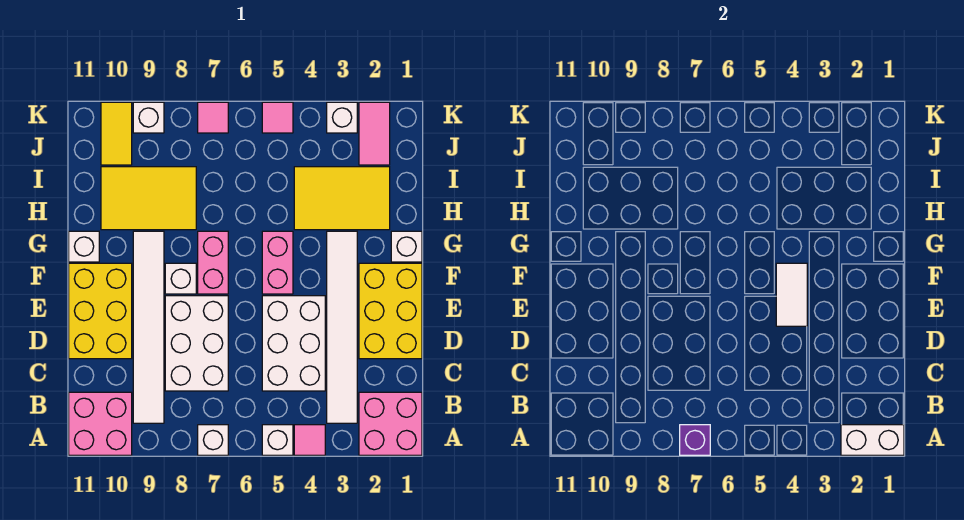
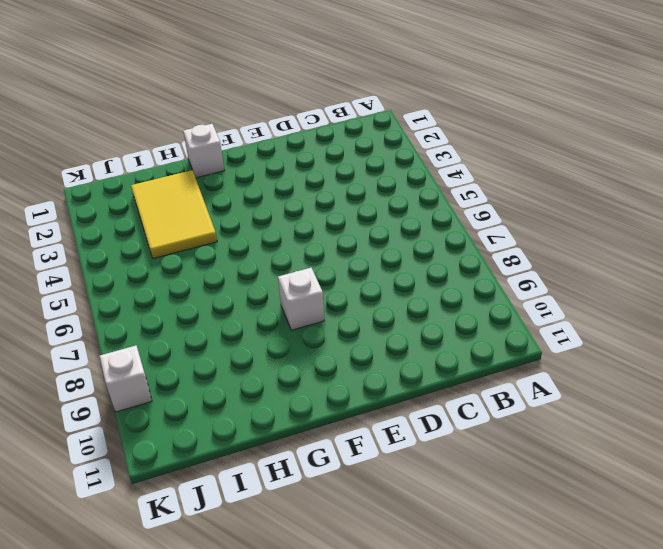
none -> pink 2x2 brick [359,392,422,455]
none -> pink 1x1 tile [294,425,325,455]
none -> white 1x1 brick [262,425,293,455]

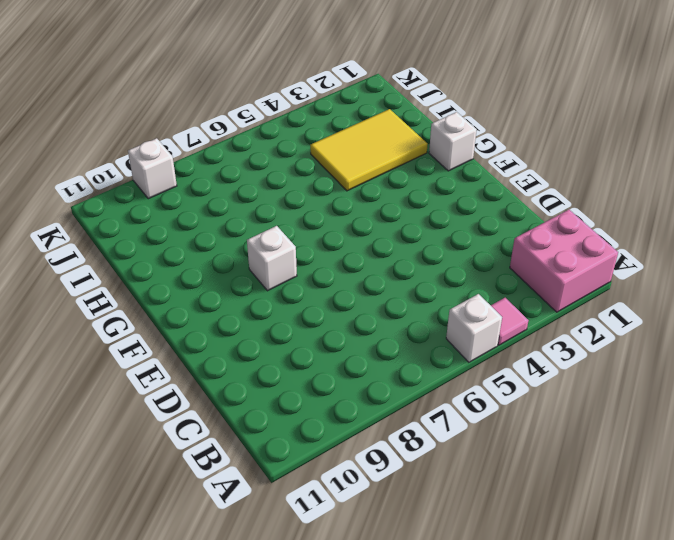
none -> white 1x1 brick [198,425,228,455]
none -> pink 2x2 brick [69,392,132,455]
none -> white 1x6 tile [327,231,357,423]

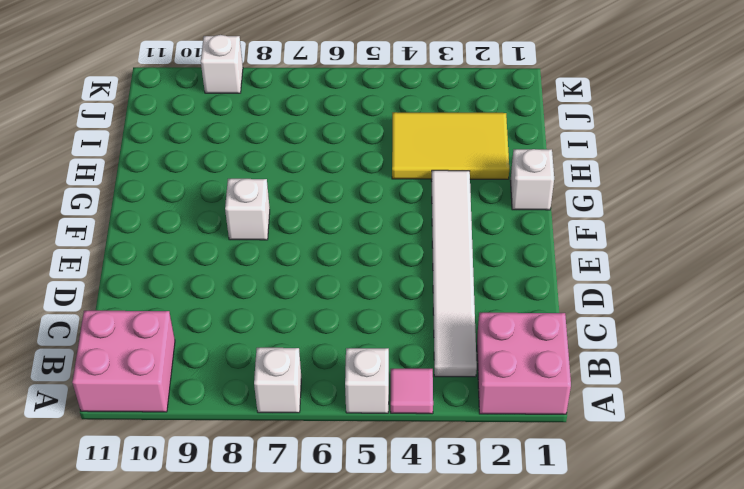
none -> white 1x6 tile [133,231,164,423]
none -> white 2x3 brick [262,296,325,391]
none -> white 2x3 brick [165,296,228,391]

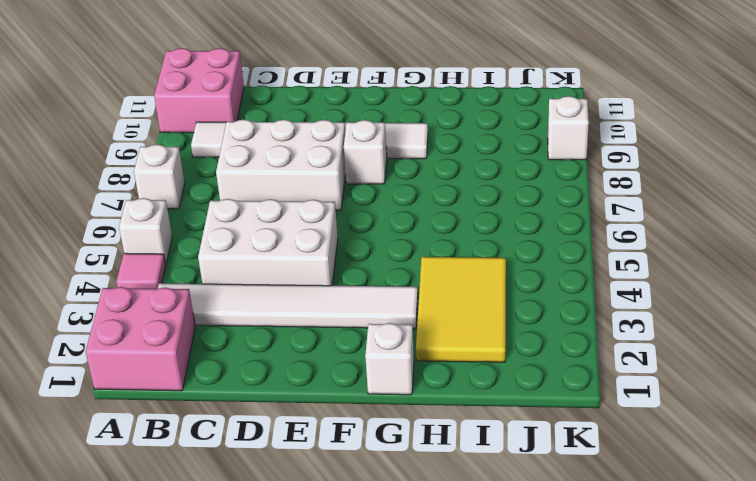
none -> yellow 2x3 brick [359,263,422,359]
none -> yellow 2x3 brick [69,263,132,359]
none -> pink 1x2 brick [262,231,293,294]

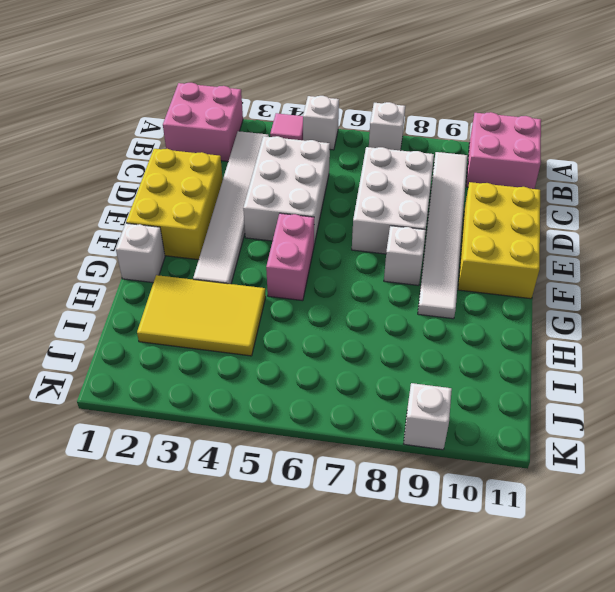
none -> pink 1x2 brick [198,231,228,294]
none -> white 1x1 brick [69,231,99,262]
none -> yellow 2x3 tile [101,167,196,230]

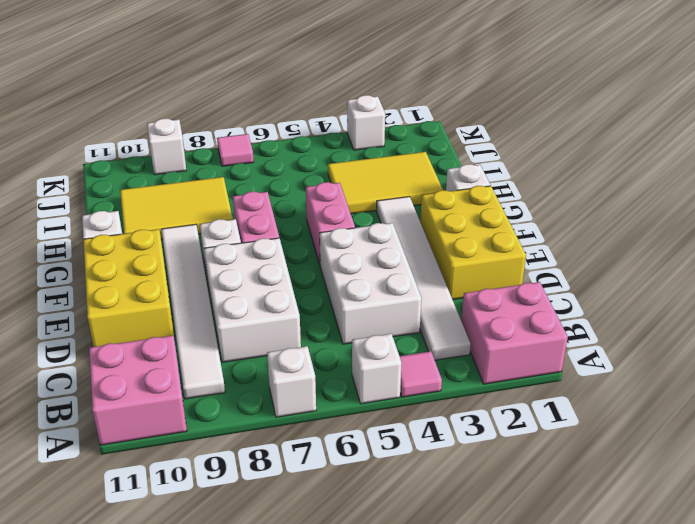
none -> pink 1x2 tile [359,102,390,165]
none -> yellow 1x2 tile [101,102,132,165]
none -> pink 1x1 tile [262,102,293,133]

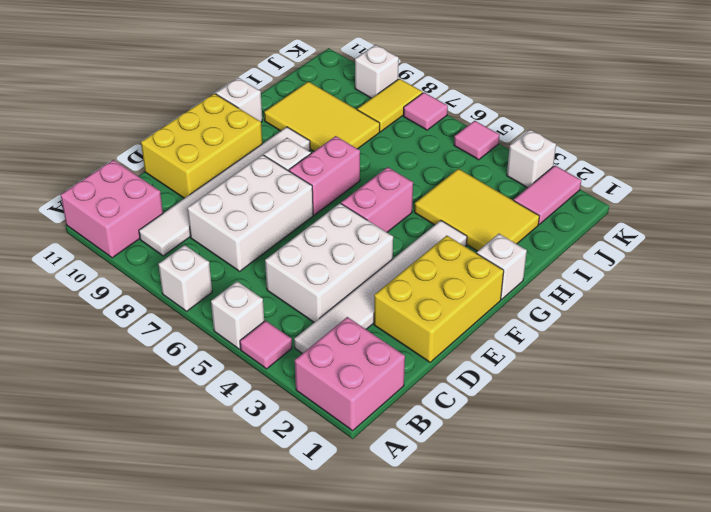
yellow 1x2 tile [357,79,423,132] -> yellow 1x2 tile moved to [101,102,132,165]
none -> white 1x2 brick [841,425,904,455]
none -> purple 1x1 brick [680,425,710,455]
none -> white 1x2 tile [776,263,807,326]

